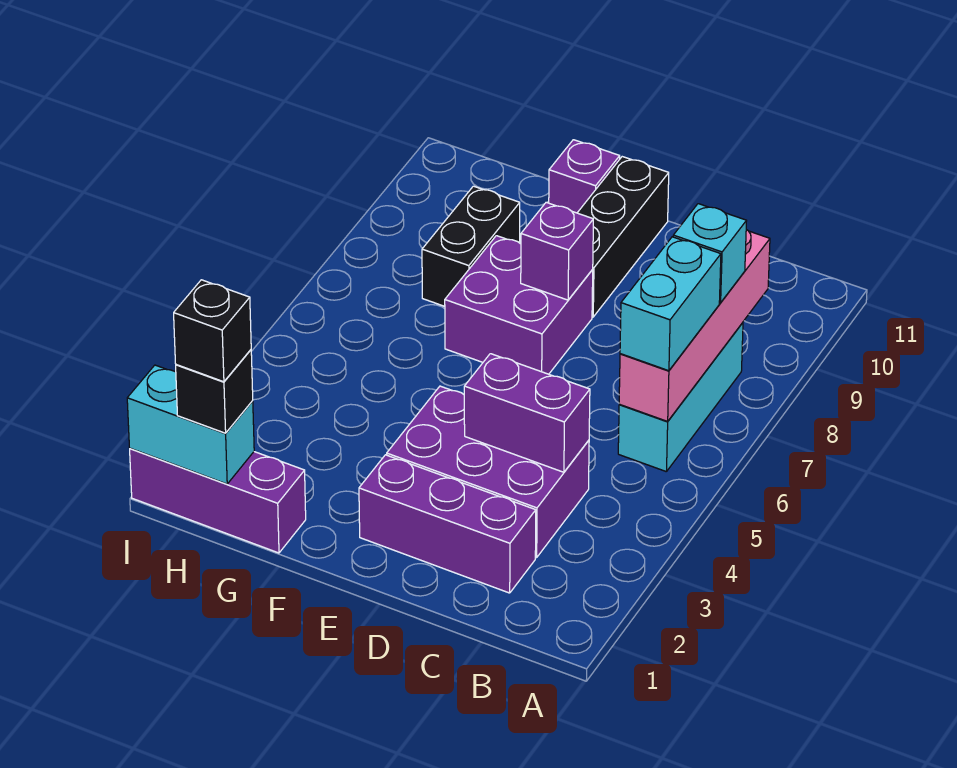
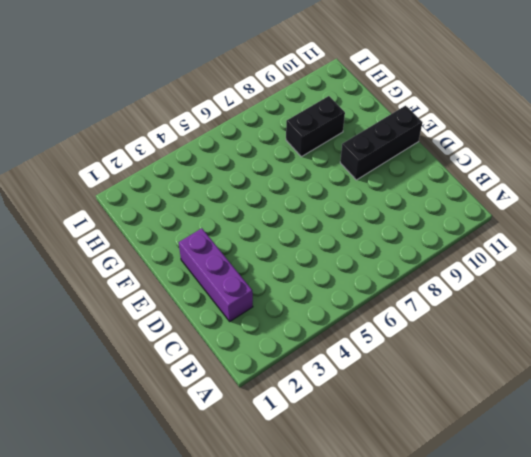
none -> cyan 1x3 brick [618,323,743,471]
none -> purple 2x3 brick [387,386,589,558]
none -> purple 2x2 brick [445,236,593,374]

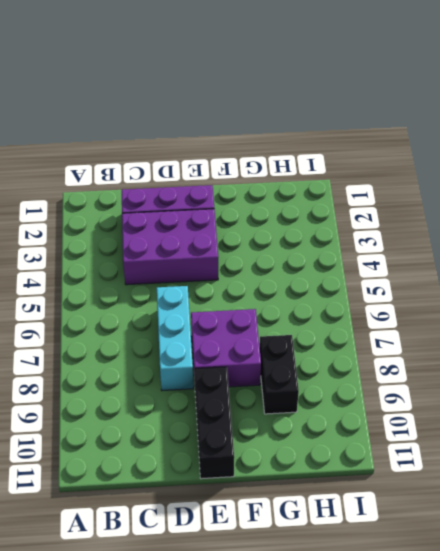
cyan 1x3 brick [157,286,193,391] -> cyan 1x3 brick moved to [618,323,743,471]
none -> purple 1x1 brick [549,140,620,213]
none -> purple 1x3 brick [130,448,306,553]
none -> pink 1x4 brick [619,230,770,421]

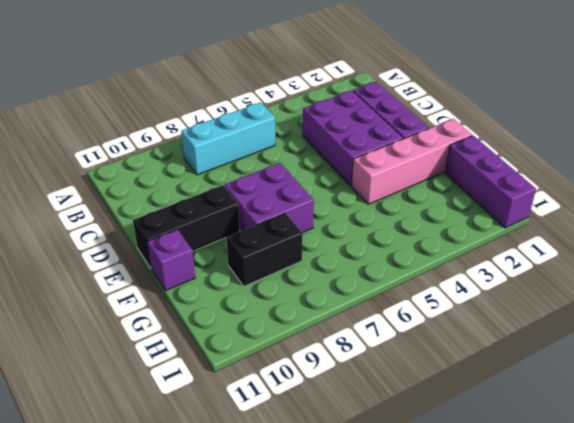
pink 1x4 brick [351,119,472,204] -> pink 1x4 brick moved to [619,230,770,421]
none -> purple 1x2 brick [464,354,590,472]
none -> purple 1x1 brick [521,202,593,300]
none -> cyan 1x2 brick [127,365,254,484]

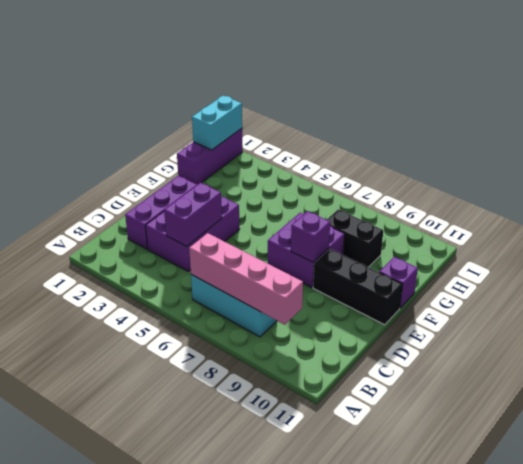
none -> cyan 1x2 brick [620,237,721,371]
none -> cyan 1x1 brick [673,204,746,303]
none -> black 1x1 brick [176,350,253,433]

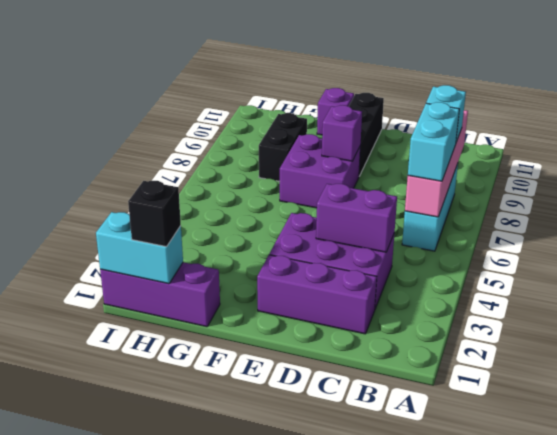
none -> black 1x1 brick [174,280,251,382]

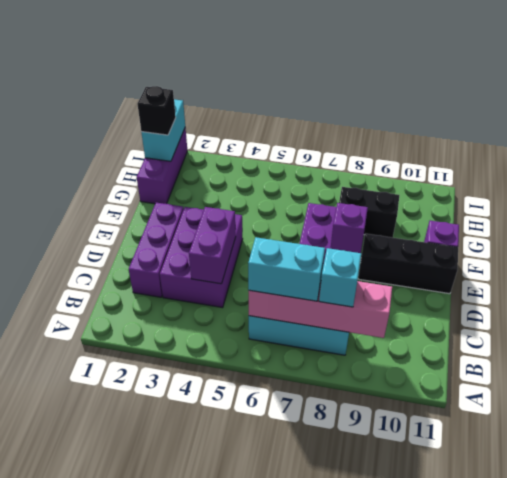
none -> black 1x1 brick [174,280,251,382]

